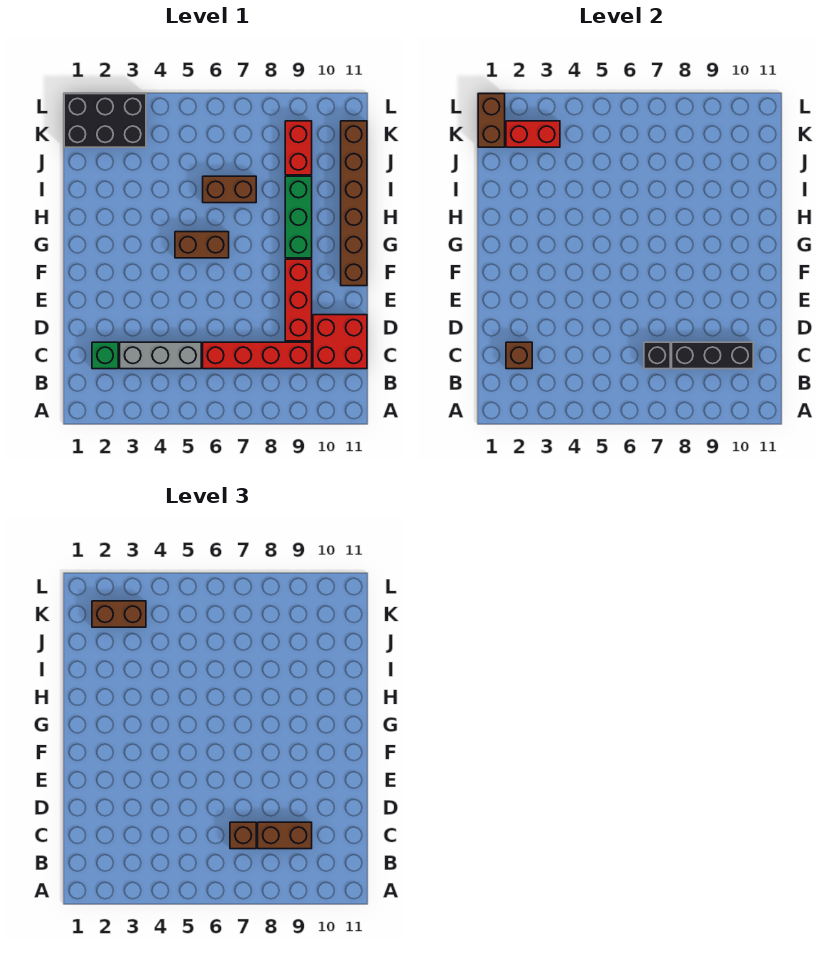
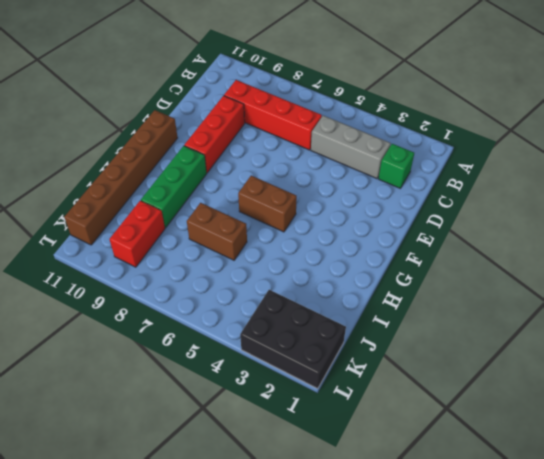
none -> red 2x2 brick [313,315,367,369]
none -> brown 1x1 brick [506,342,532,369]
none -> black 1x1 brick [644,342,670,369]

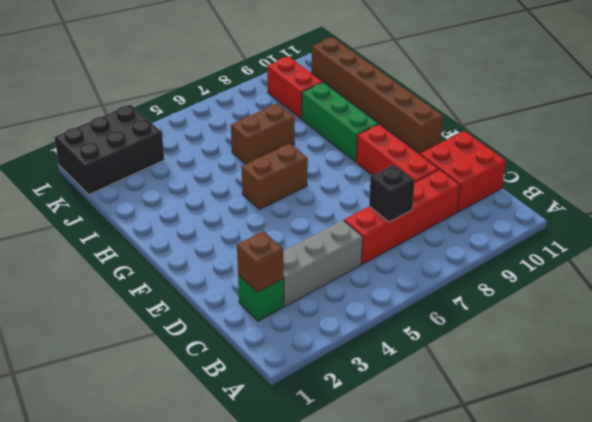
none -> black 1x3 brick [672,342,753,369]
none -> brown 1x2 brick [478,94,505,147]
none -> red 1x2 brick [506,121,560,147]

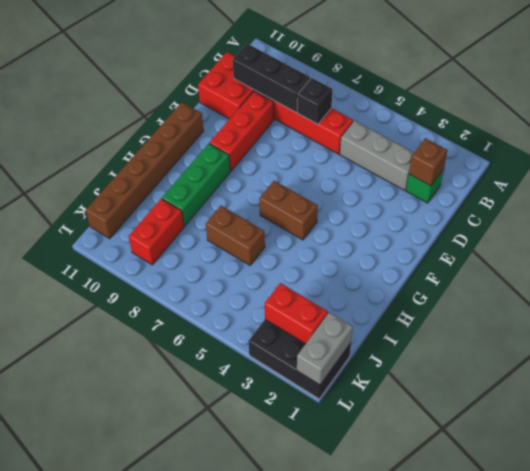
grey 1x2 brick [297,312,353,385] -> brown 1x2 brick [478,94,505,147]
none -> brown 1x1 brick [230,822,256,849]
none -> brown 1x2 brick [258,822,312,849]
none -> brown 1x2 brick [92,601,146,627]

